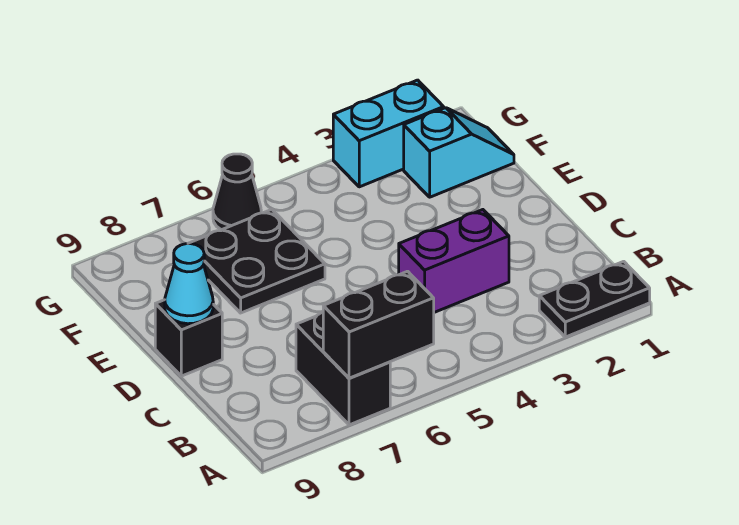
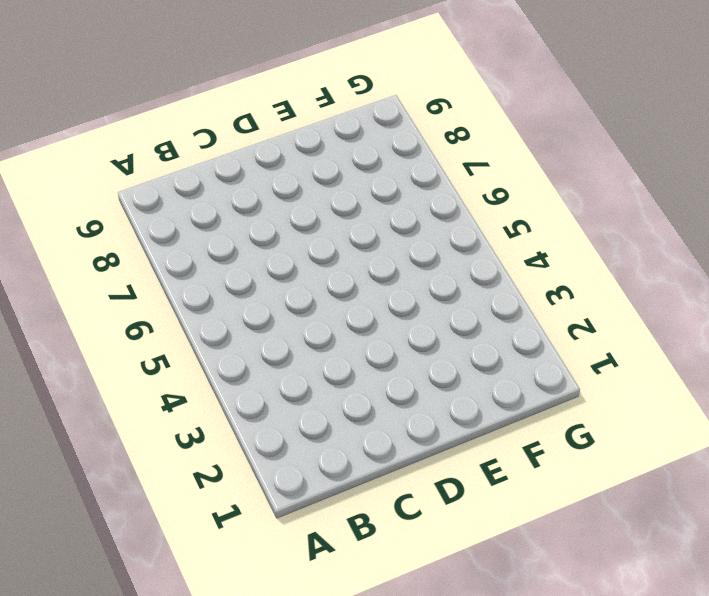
none -> black 1x2 plate [539,261,650,337]
none -> black 1x2 brick [296,312,390,425]

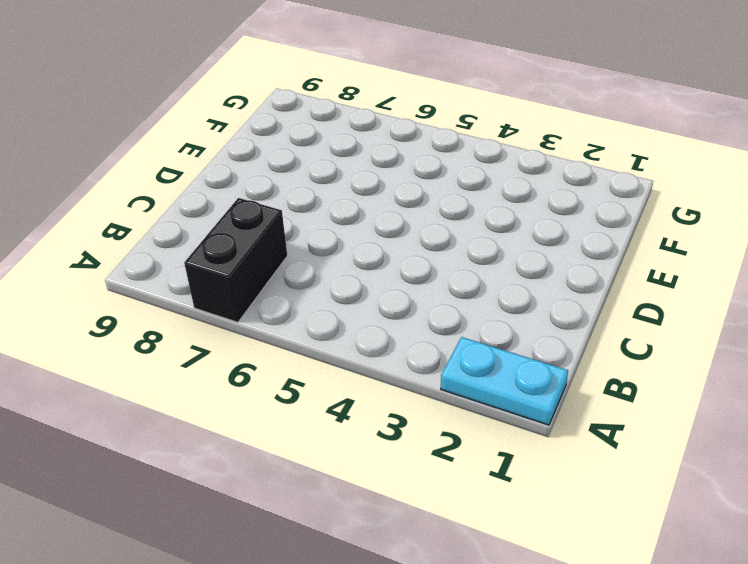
cyan 1x2 plate [441,337,568,425] -> black 1x2 plate [539,261,650,337]
none -> purple 1x2 brick [399,210,509,312]
none -> black 1x1 brick [155,300,222,376]

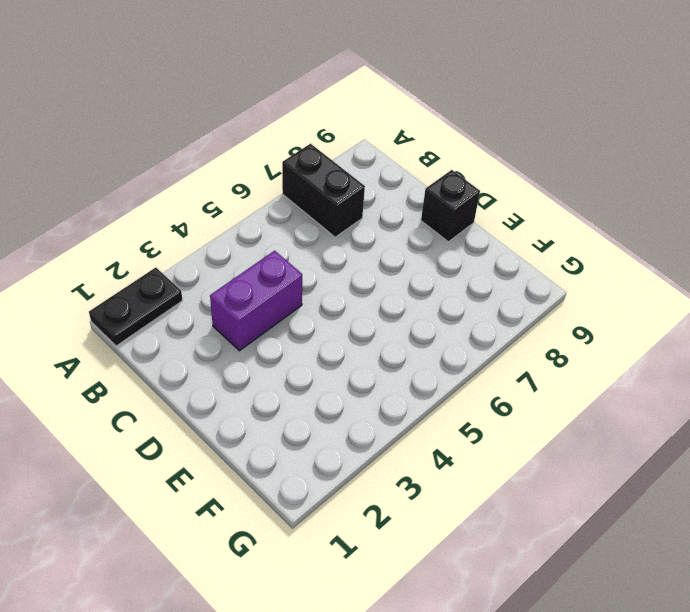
none -> black 2x2 plate [188,210,325,313]
none -> cyan 1x2 slope [404,108,514,197]

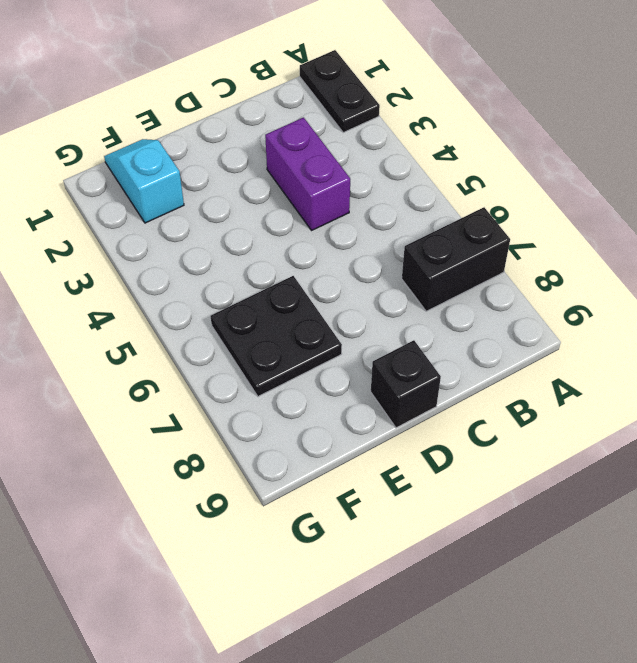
none -> cyan 1x2 brick [333,80,444,187]
none -> black 1x1 cone [213,154,261,230]

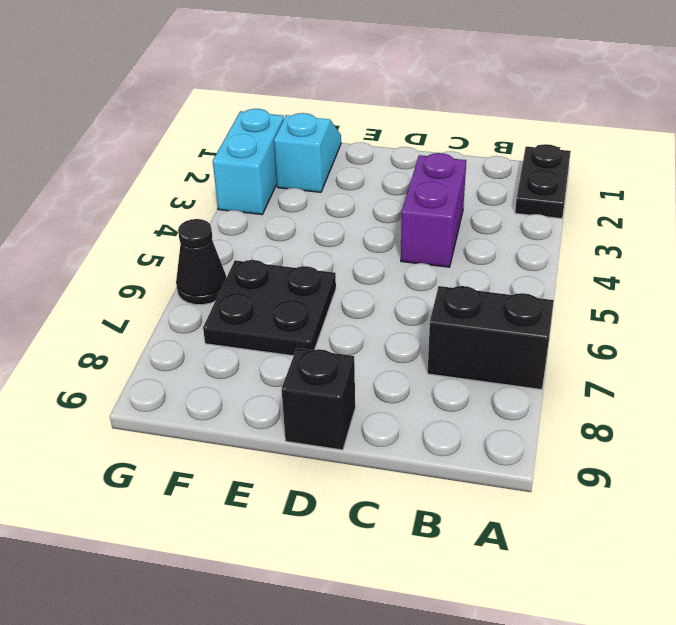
none -> black 1x2 brick [323,271,434,378]
none -> cyan 1x1 cone [165,244,213,324]

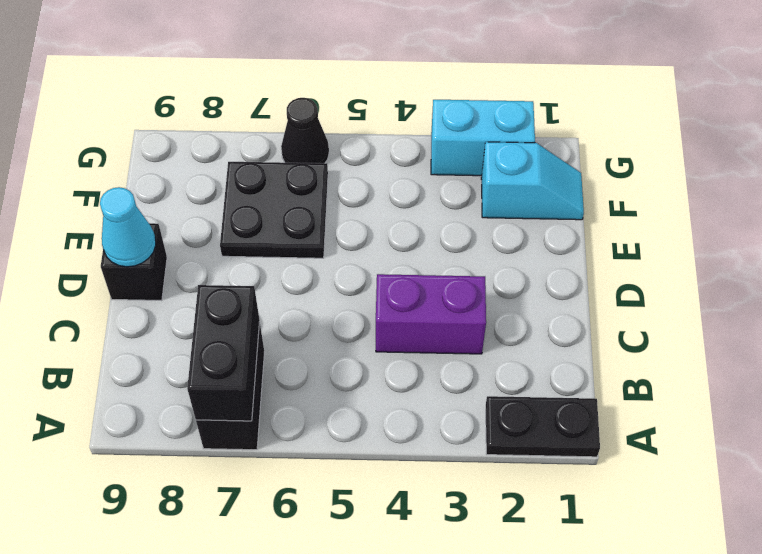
black 1x2 brick [187,285,260,421] -> black 1x2 brick turned to [323,271,434,378]

